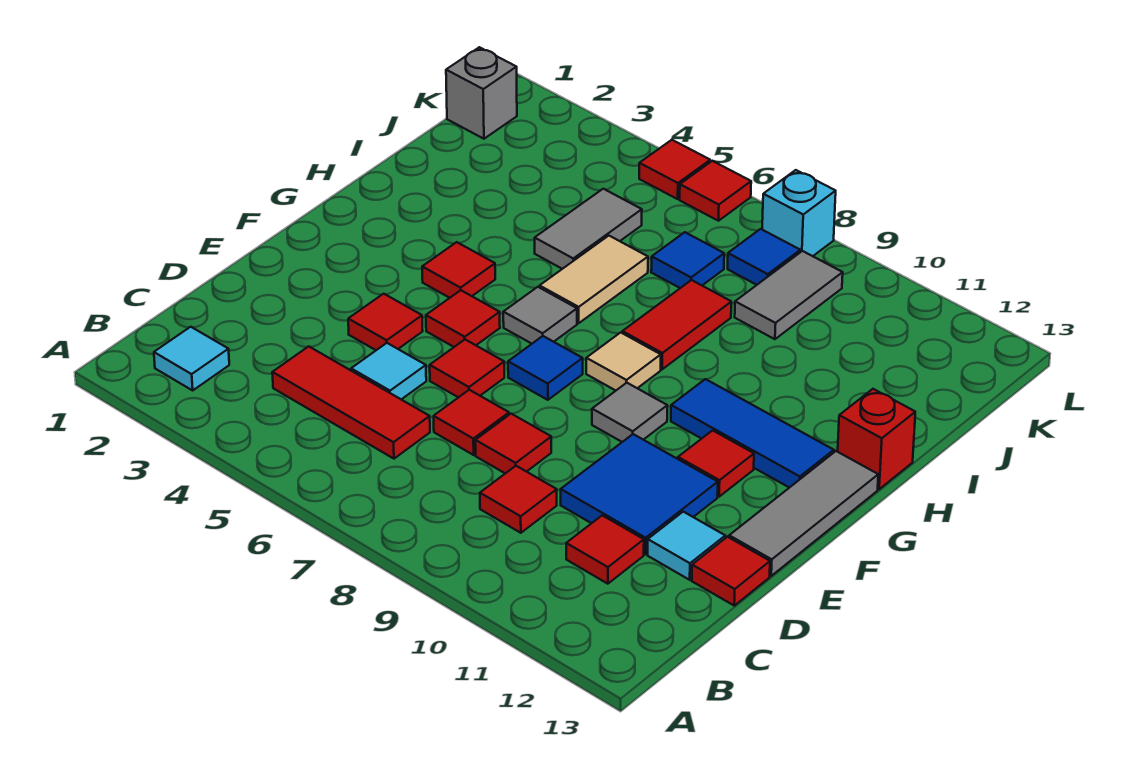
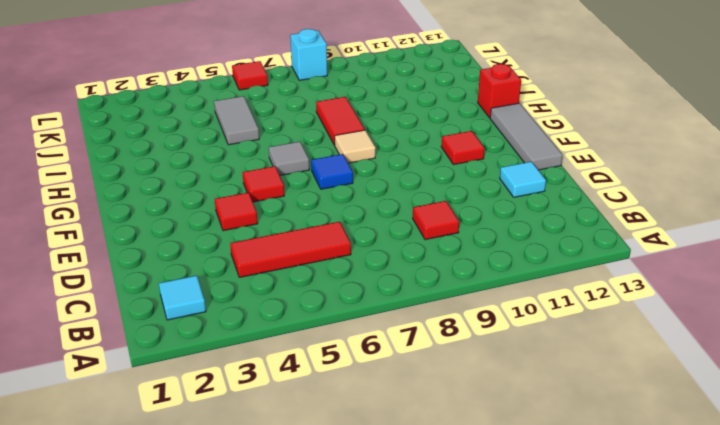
none -> red 1x1 tile [566,515,644,584]
none -> cyan 1x1 tile [351,343,426,399]
none -> red 1x1 tile [434,390,509,455]
none -> red 1x1 tile [475,414,551,473]

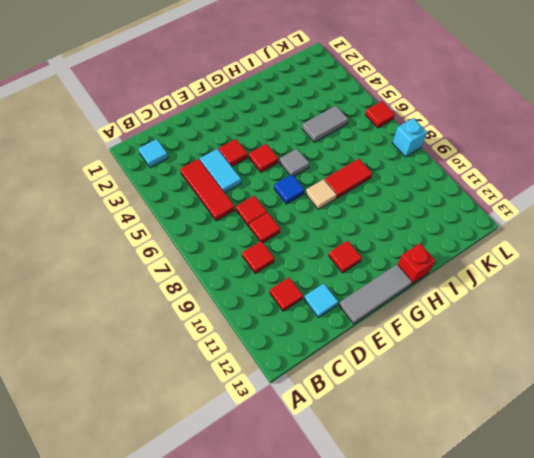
cyan 1x2 tile [200,149,241,193] -> cyan 1x1 tile [351,343,426,399]
none -> blue 2x2 tile [561,434,718,554]
none -> red 1x1 tile [692,537,770,606]
none -> red 1x1 tile [430,340,504,398]
none -> grey 1x1 tile [592,383,667,442]

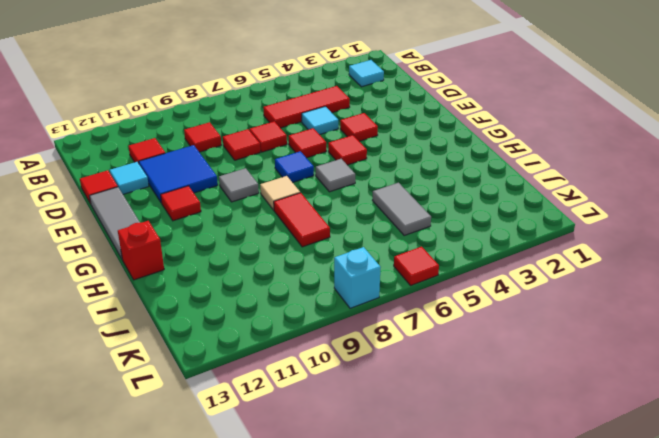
none -> red 1x1 tile [422,242,495,298]
none -> blue 1x3 tile [671,379,834,488]
none -> tan 1x2 tile [540,236,648,323]
none -> blue 1x1 tile [651,232,724,288]

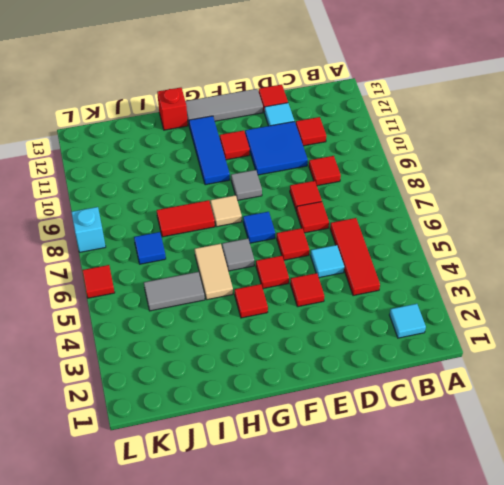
tan 1x2 tile [195,244,233,300] -> tan 1x2 tile turned to [540,236,648,323]
none -> grey 1x2 tile [735,251,843,339]
none -> grey 1x1 brick [446,47,517,139]
none -> blue 1x1 tile [728,229,800,285]
none -> red 1x1 tile [639,140,710,199]

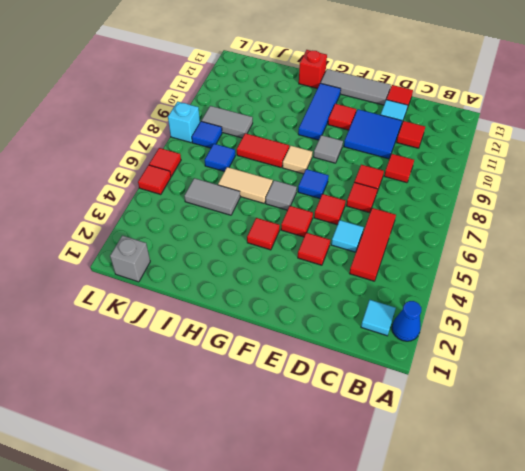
blue 1x1 cone [392,301,421,341] -> none

